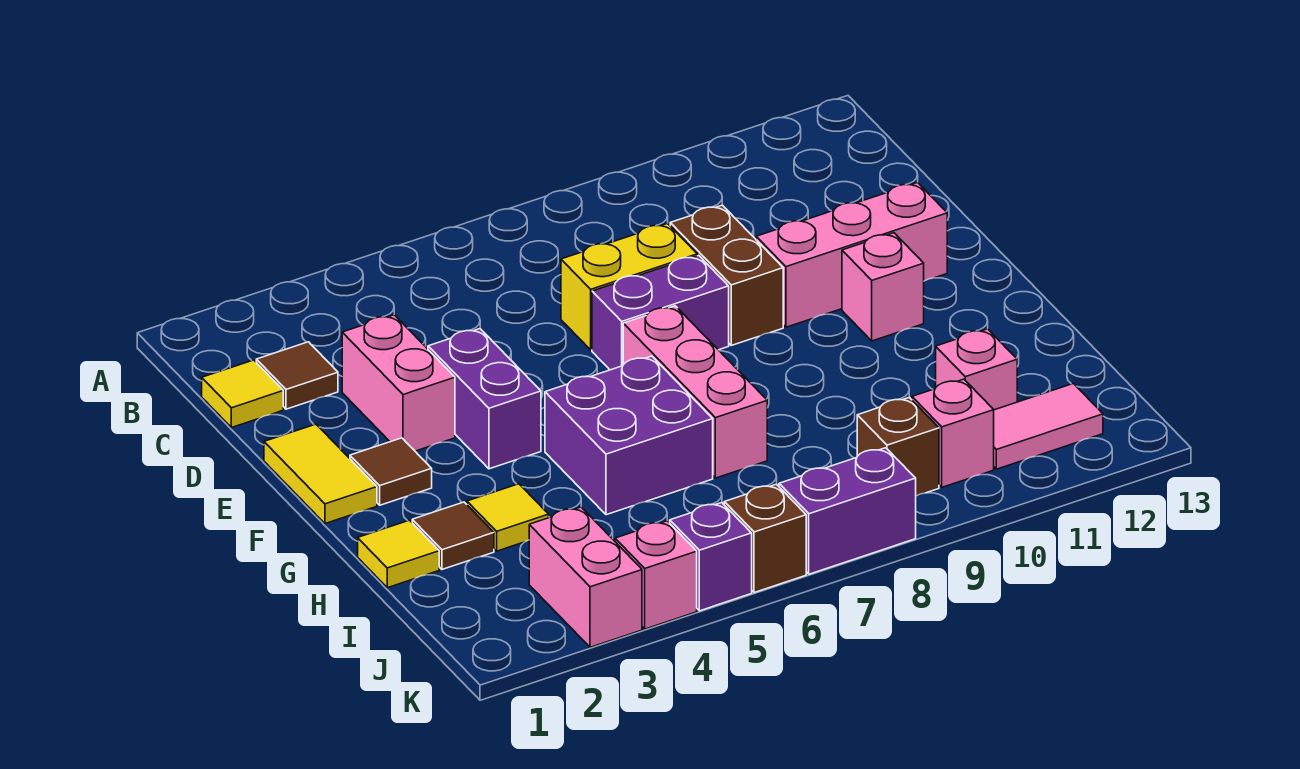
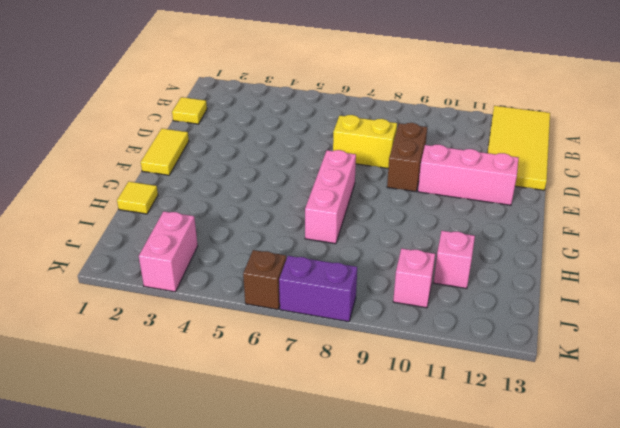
yellow 2x4 tile [487,106,550,190] -> none
none -> brown 1x1 tile [256,342,338,409]
none -> pink 1x2 brick [342,315,455,451]
none -> purple 1x2 brick [428,329,541,469]

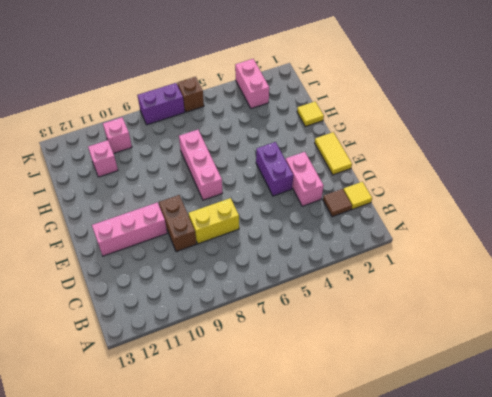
none -> purple 1x2 brick [592,256,729,370]
none -> brown 1x1 tile [350,438,432,505]
none -> pink 1x1 brick [842,233,924,341]

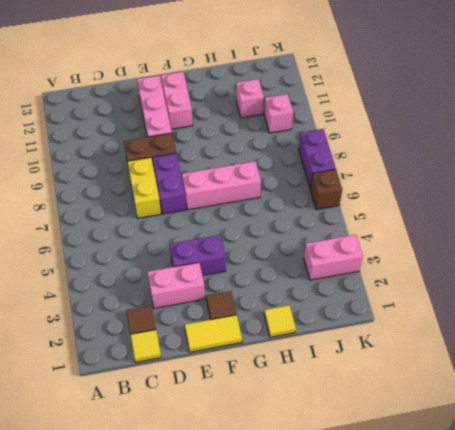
pink 1x2 brick [161,72,193,129] -> pink 1x1 brick [842,233,924,341]
none -> purple 2x2 brick [545,356,713,515]
none -> brown 1x1 tile [412,502,494,569]
none -> yellow 1x1 tile [467,484,549,551]

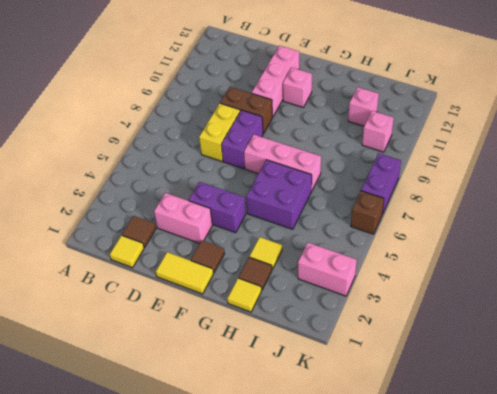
none -> brown 1x1 brick [857,397,939,496]
none -> pink 1x2 tile [994,384,1103,469]
none -> pink 1x1 brick [615,521,697,629]

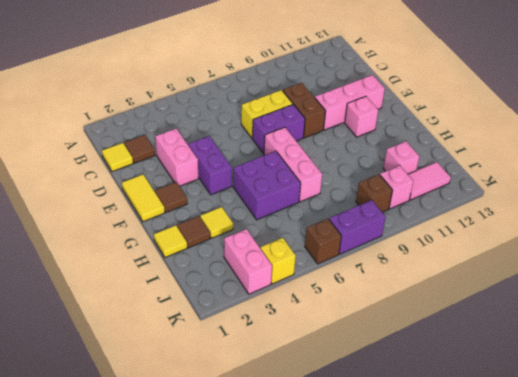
yellow 1x1 brick [261,238,296,284] -> pink 1x1 brick [615,521,697,629]
none -> purple 1x1 brick [670,503,752,611]

